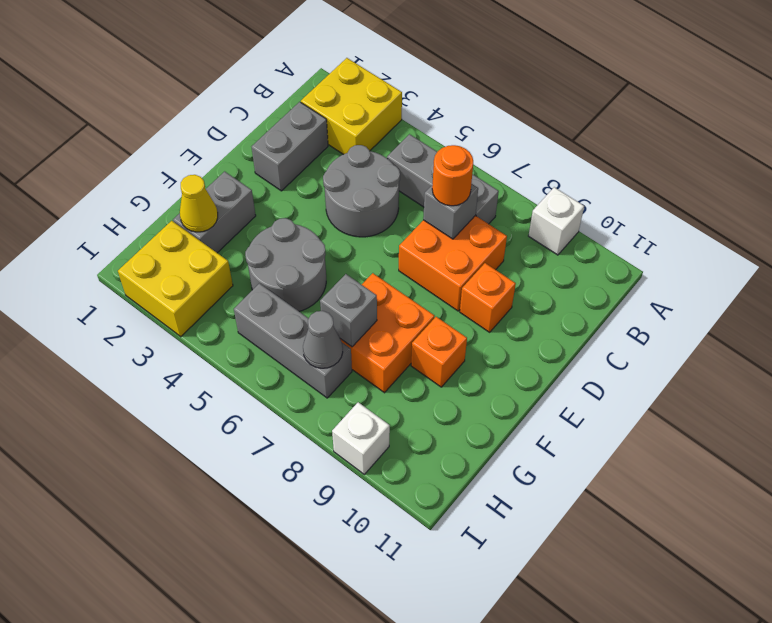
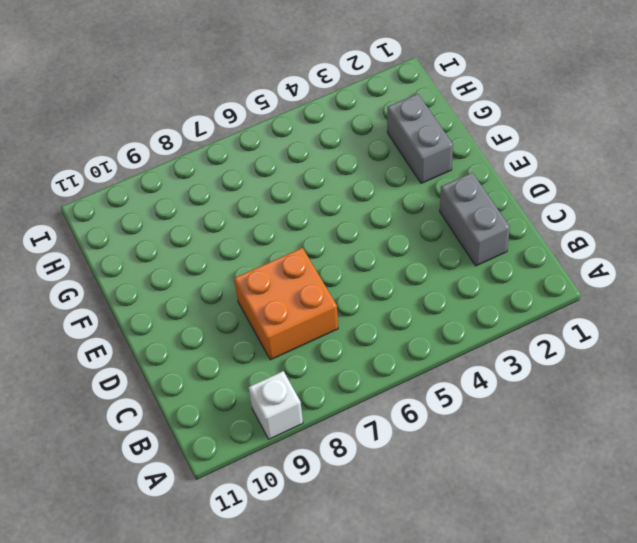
none -> yellow 2x2 brick [301,58,402,155]
none -> grey 1x3 brick [387,134,499,224]
none -> grey 2x2 round brick [323,145,400,237]

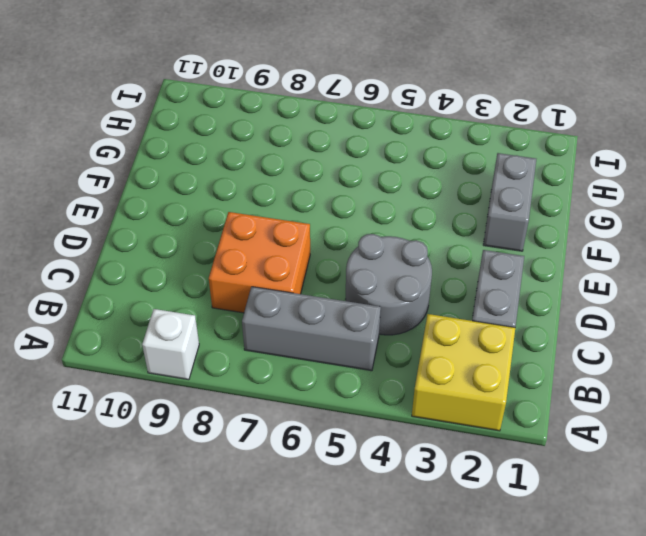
none -> orange 1x1 brick [460,263,516,332]
none -> grey 2x2 round brick [245,218,326,311]
none -> orange 2x2 brick [341,273,434,393]

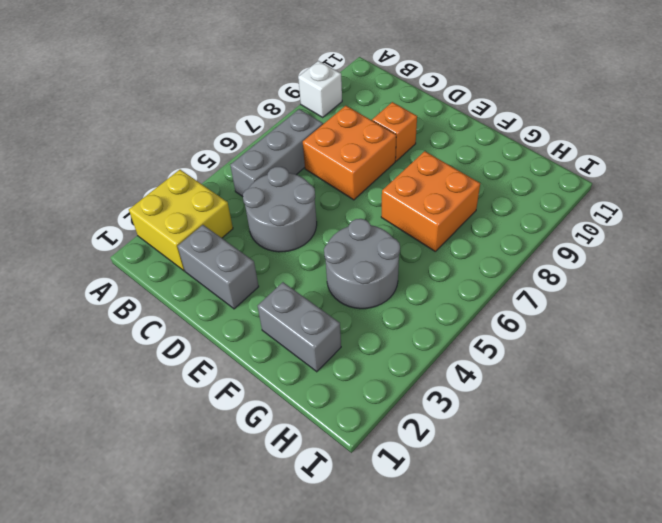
none -> orange 1x1 brick [411,317,467,387]
none -> yellow 2x2 brick [118,221,233,337]
none -> grey 1x3 brick [234,283,352,398]

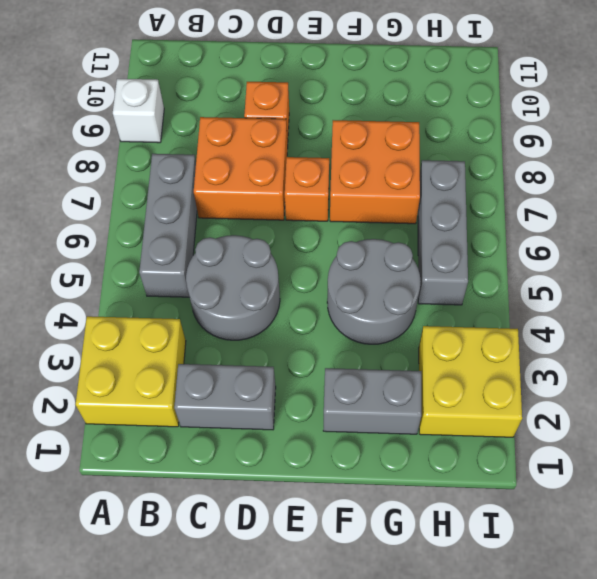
orange 1x1 brick [285,157,329,221] -> orange 1x1 brick moved to [411,317,467,387]
none -> white 1x1 brick [332,402,390,474]
none -> grey 1x1 brick [423,184,478,239]
none -> yellow 1x1 cone [180,175,218,232]

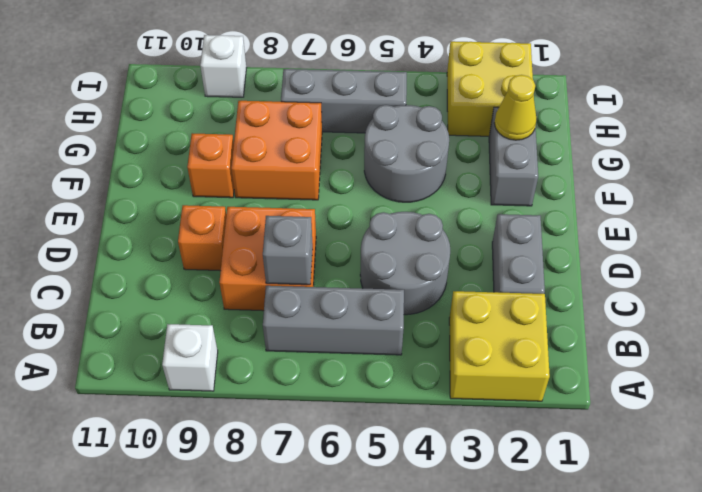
none -> grey 1x1 brick [320,274,377,347]
none -> grey 1x1 cone [303,311,343,368]
none -> orange 1x1 round brick [432,145,473,206]

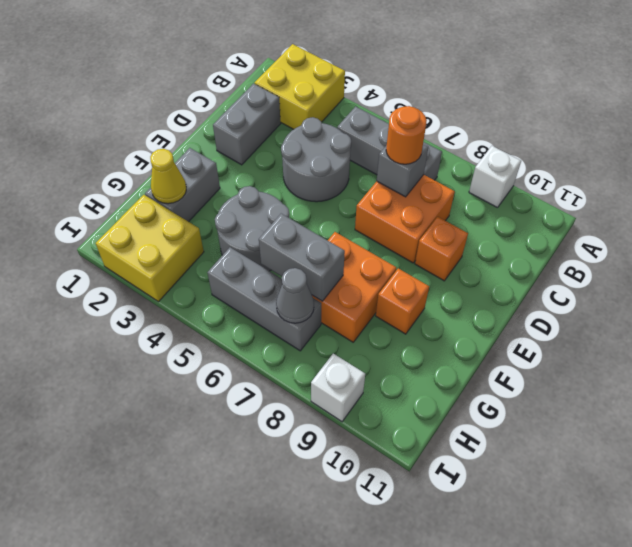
grey 1x2 brick [259,214,345,301] -> grey 1x1 brick [320,274,377,347]

